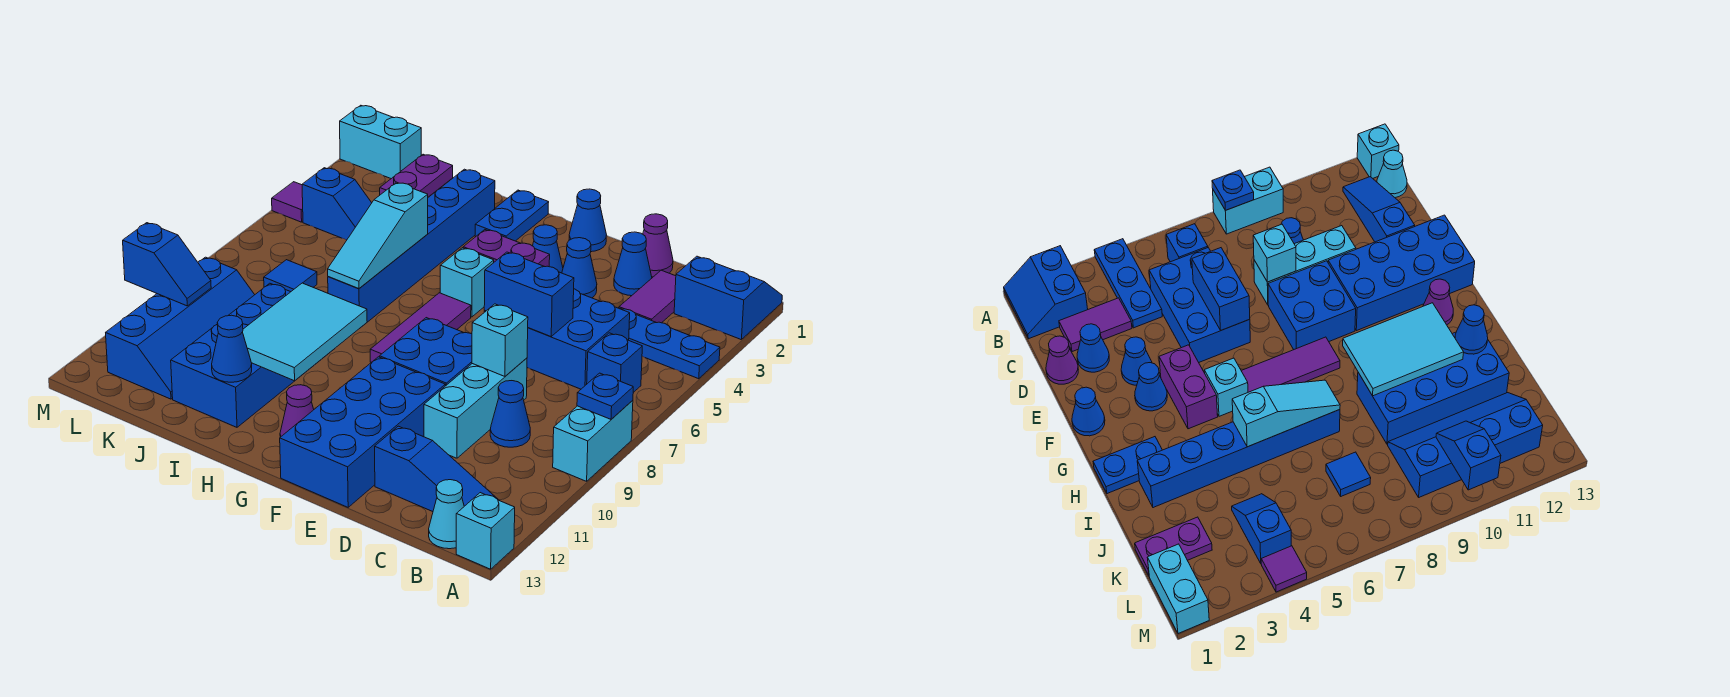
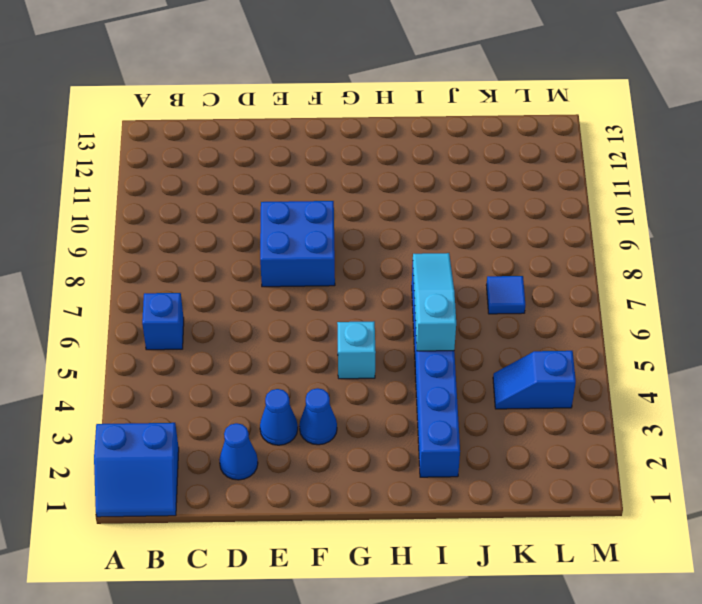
none -> blue 1x3 plate [619,308,720,379]
none -> cyan 1x2 brick [553,400,633,481]
none -> cyan 1x1 brick [456,493,515,569]
none -> blue 1x3 slope [375,426,497,512]

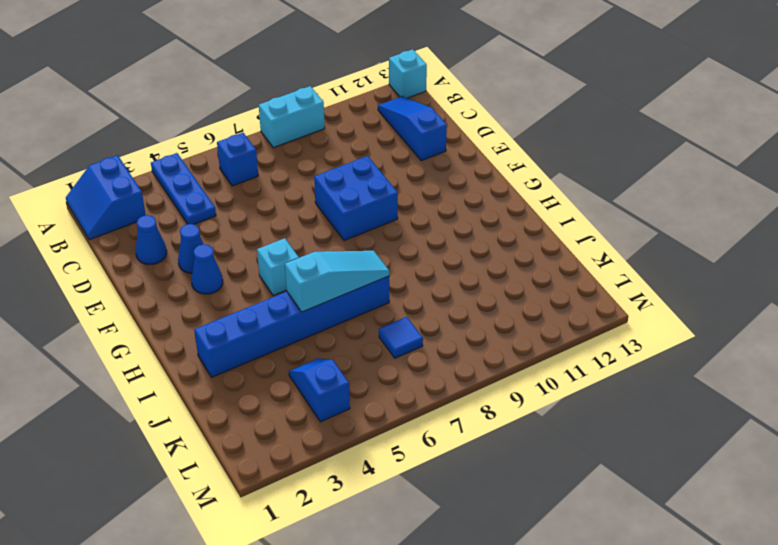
none -> cyan 1x1 cone [429,480,464,549]
none -> purple 1x2 tile [619,270,676,323]
none -> blue 2x3 brick [484,289,630,389]
none -> blue 1x1 cone [490,381,530,447]

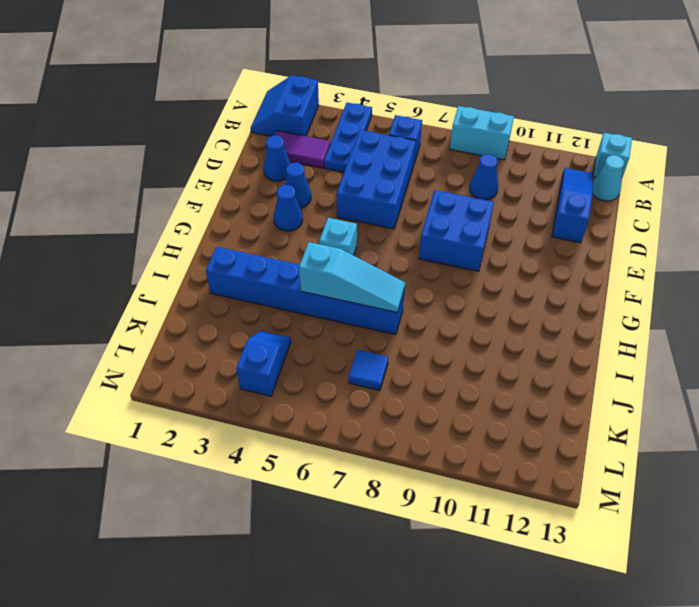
none -> purple 1x1 cone [643,214,673,277]
none -> cyan 1x3 brick [424,358,527,458]
none -> blue 2x4 brick [280,357,445,507]
none -> blue 1x1 cone [569,189,607,252]

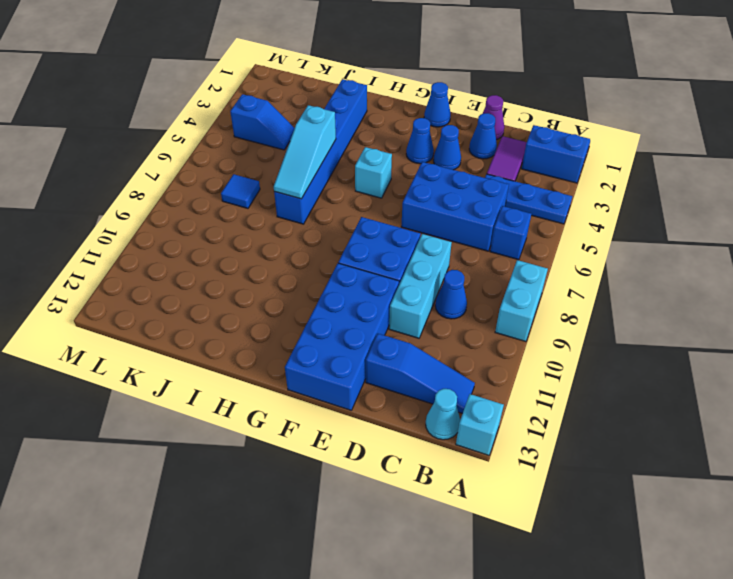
none -> purple 1x2 brick [463,230,550,267]
none -> purple 1x3 tile [370,293,471,362]
none -> purple 1x1 cone [280,385,314,437]
none -> blue 1x2 plate [475,190,549,241]

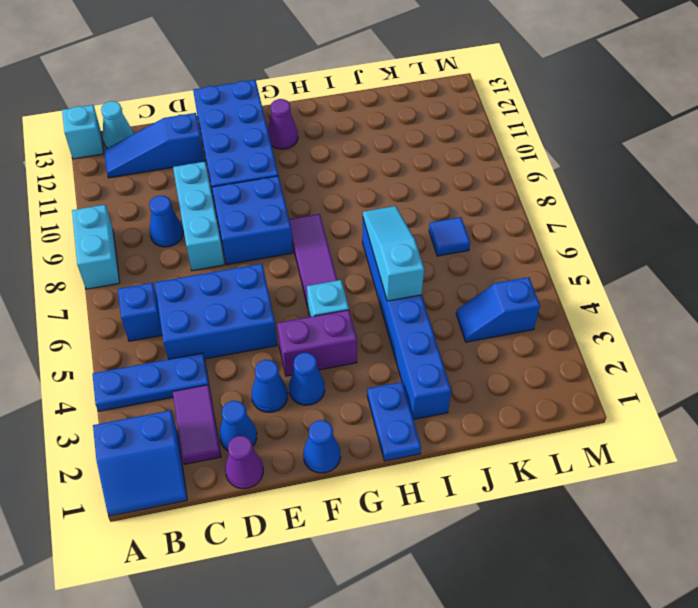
none -> blue 2x4 brick [171,283,328,427]
none -> purple 1x2 plate [380,154,453,197]
none -> blue 2x4 slope [106,257,255,399]
none -> cyan 1x2 brick [340,105,421,179]

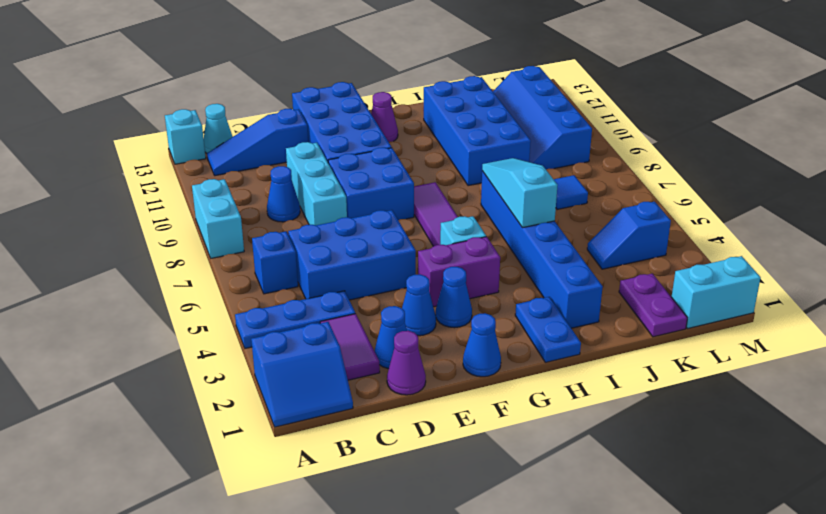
none -> purple 1x1 tile [272,182,303,222]
none -> blue 1x1 plate [577,373,633,419]
none -> blue 1x2 brick [484,252,574,336]
none -> cyan 1x1 brick [472,304,528,376]

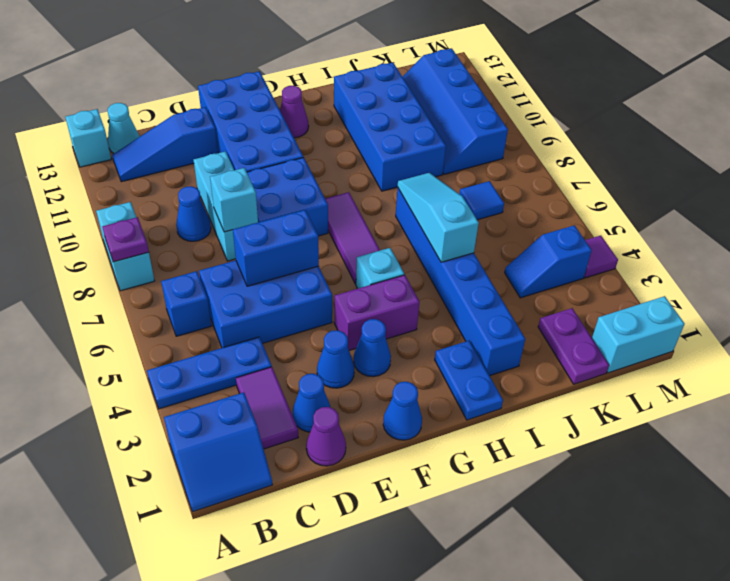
purple 1x1 plate [102,217,149,262] -> blue 1x1 plate [577,373,633,419]
none -> cyan 2x3 tile [243,283,367,381]
none -> blue 1x1 cone [212,315,252,382]
none -> blue 1x2 slope [123,223,211,306]

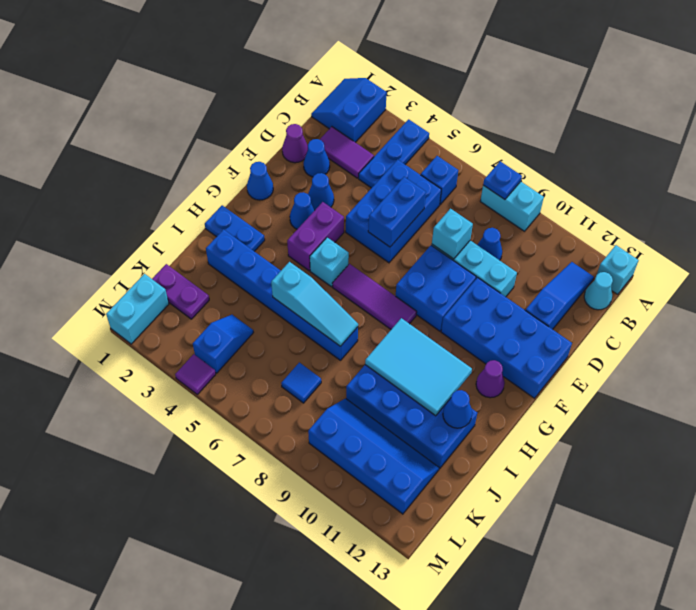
none -> blue 1x2 slope [123,223,211,306]

